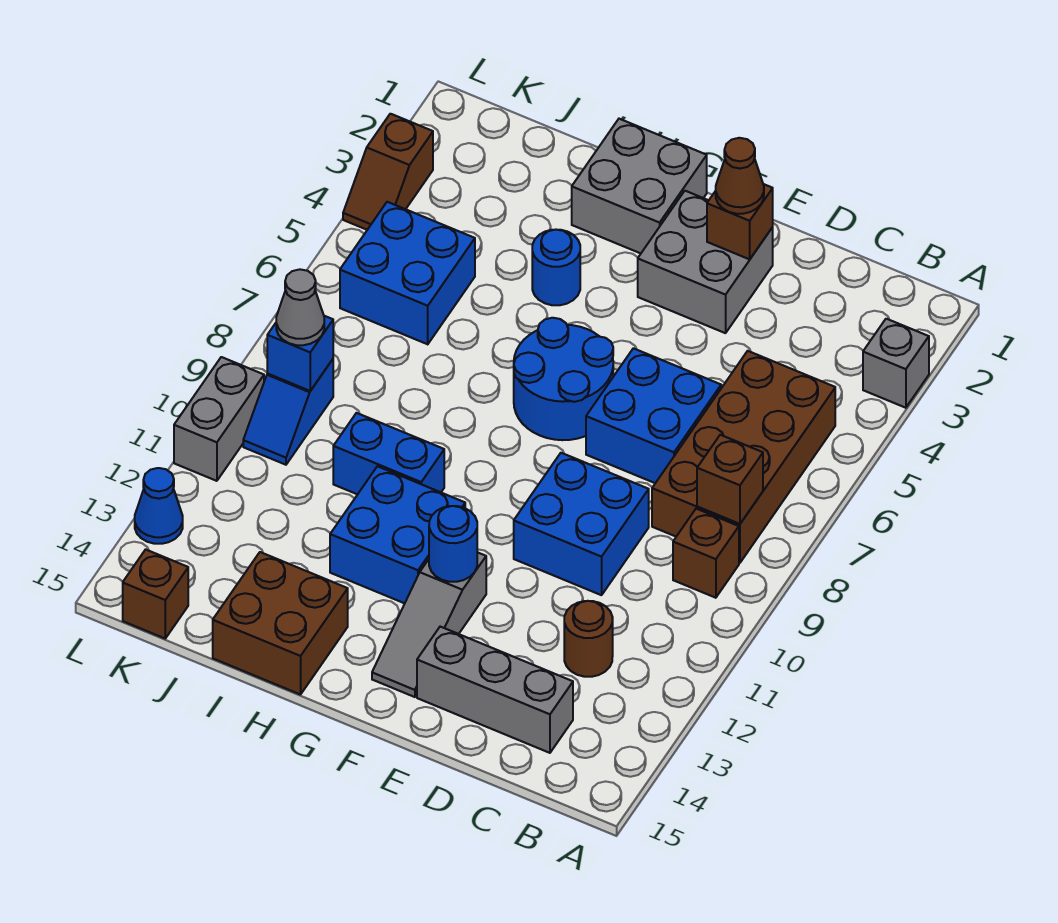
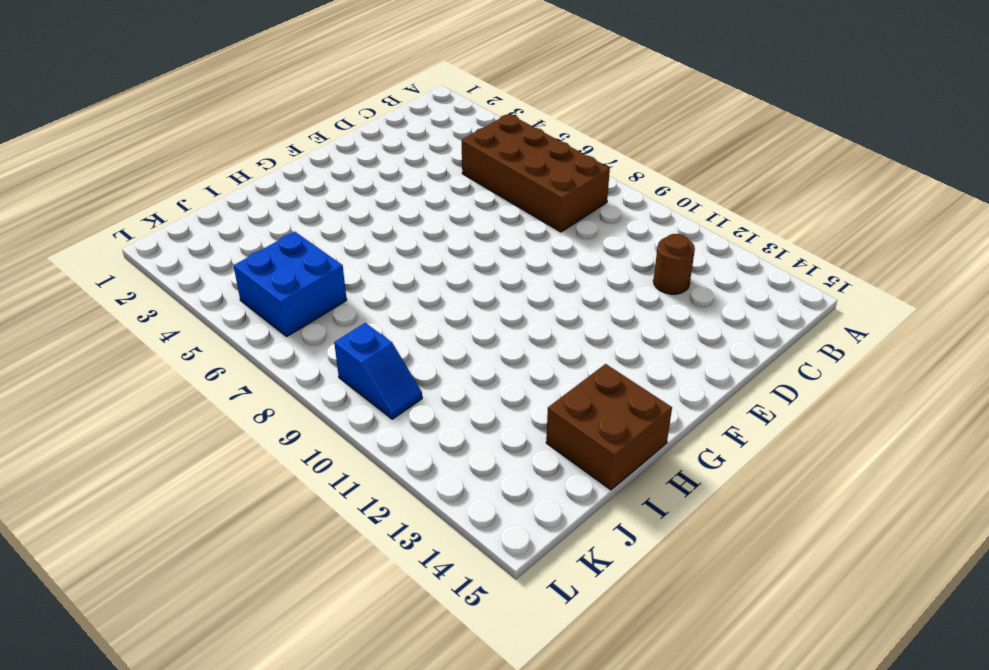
none -> grey 1x1 brick [863,319,929,408]
none -> brown 1x1 brick [673,509,739,598]
none -> grey 1x3 brick [417,627,573,753]

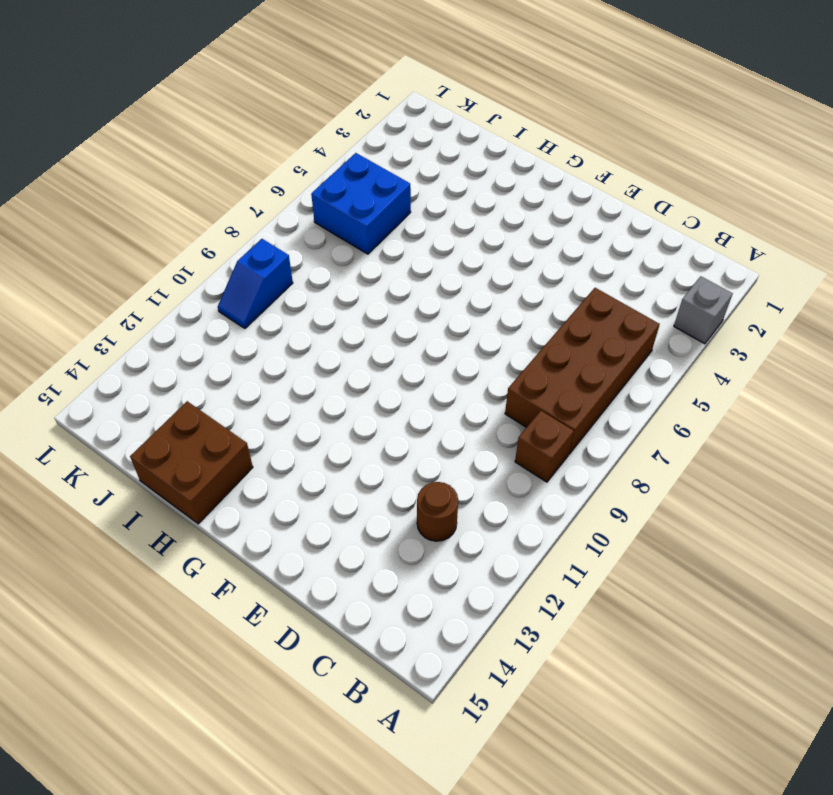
none -> grey 1x3 brick [417,627,573,753]
none -> blue 2x2 brick [586,348,721,483]
none -> blue 2x2 brick [514,453,649,595]

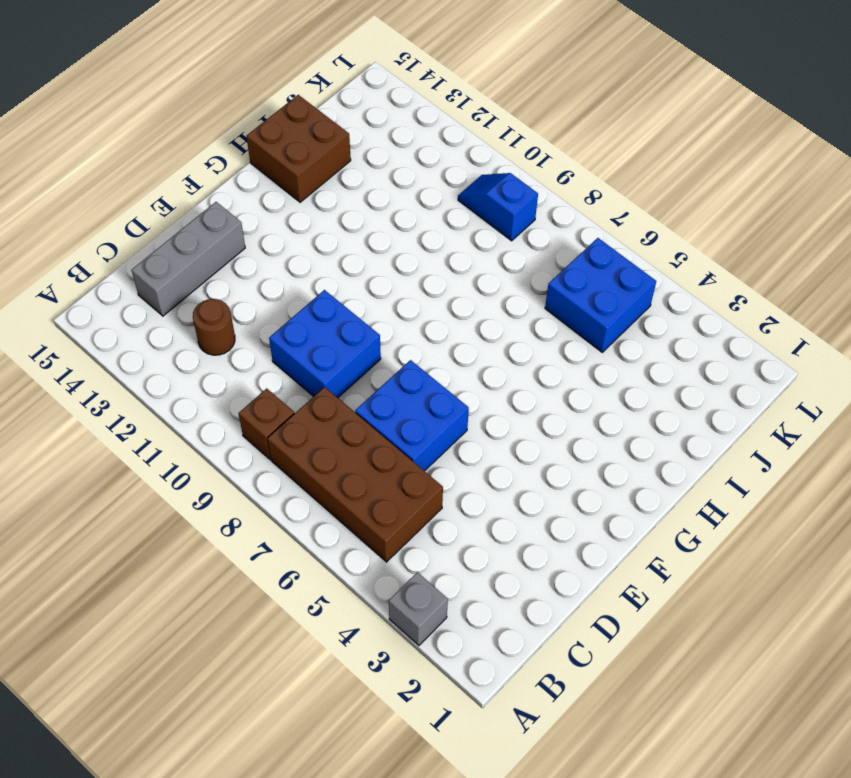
none -> grey 2x2 brick [638,191,773,333]
none -> blue 2x2 round brick [514,318,613,440]
none -> grey 1x3 slope [372,552,486,697]

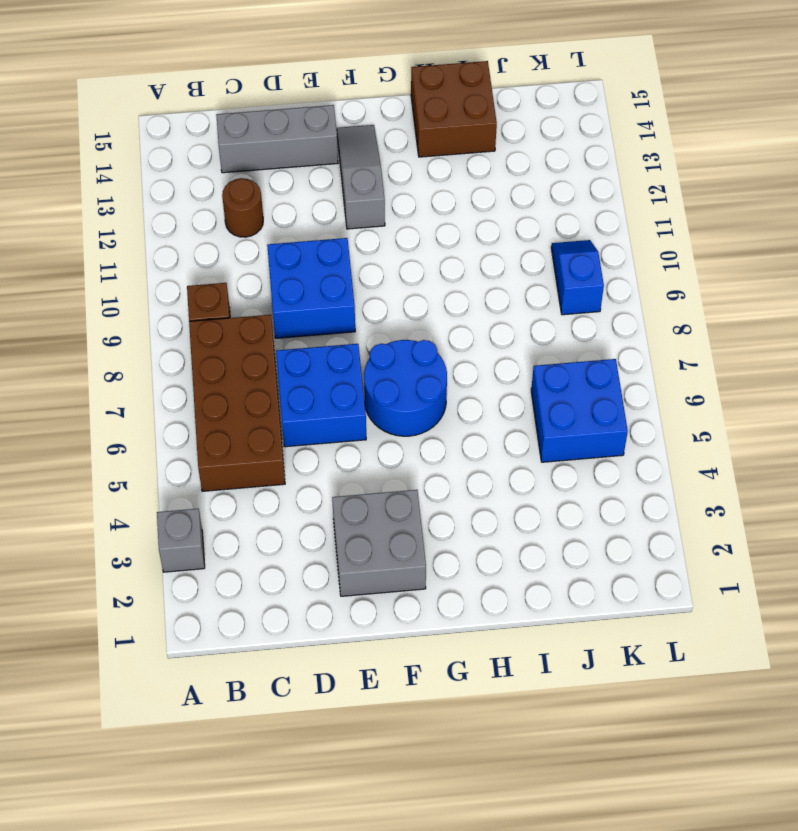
none -> grey 2x2 brick [572,119,707,253]
none -> blue 2x2 brick [330,466,465,603]
none -> blue 1x1 round brick [532,230,580,305]

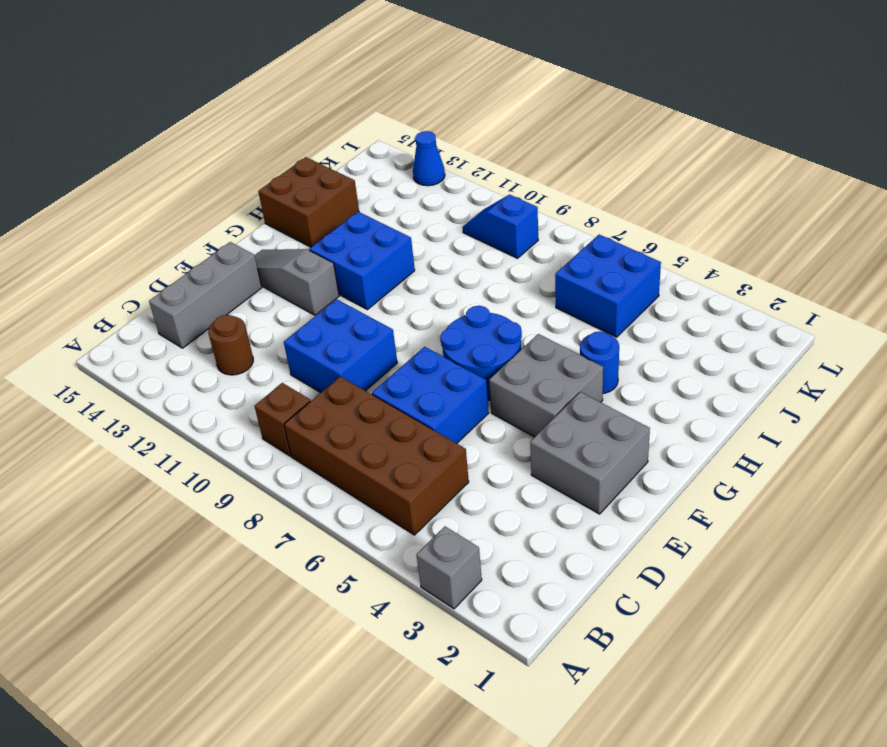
grey 2x2 brick [489,334,603,437] -> grey 2x2 brick moved to [572,119,707,253]
none -> blue 1x2 brick [333,413,444,494]
none -> brown 1x1 brick [123,549,188,638]
none -> brown 1x2 slope [343,114,433,230]

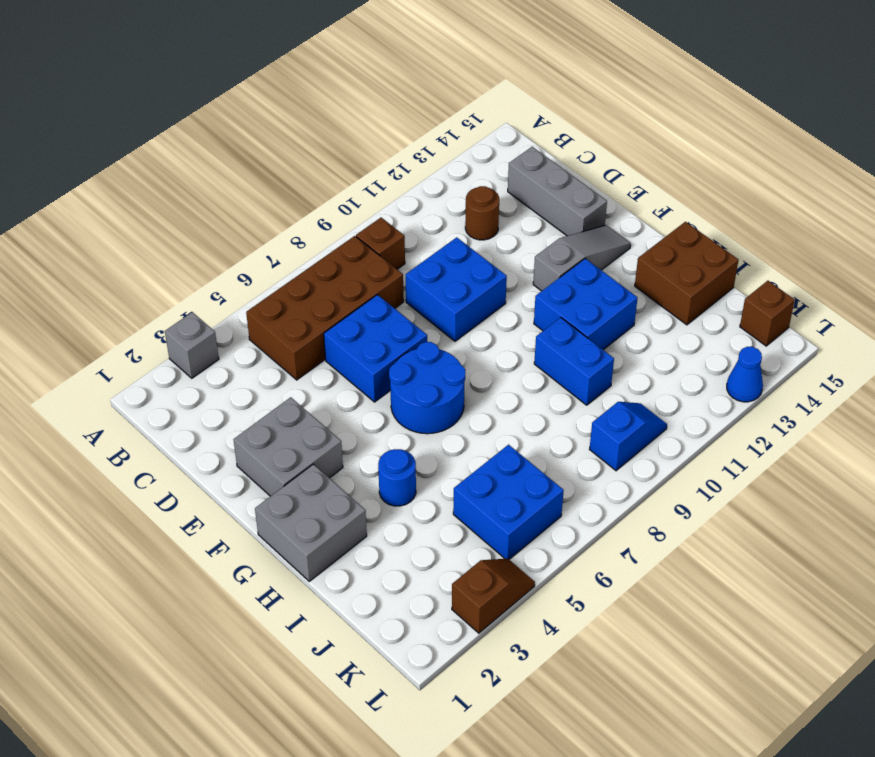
none -> grey 1x2 brick [174,357,264,481]
none -> brown 1x1 brick [697,435,763,524]
none -> brown 1x1 brick [707,184,773,259]

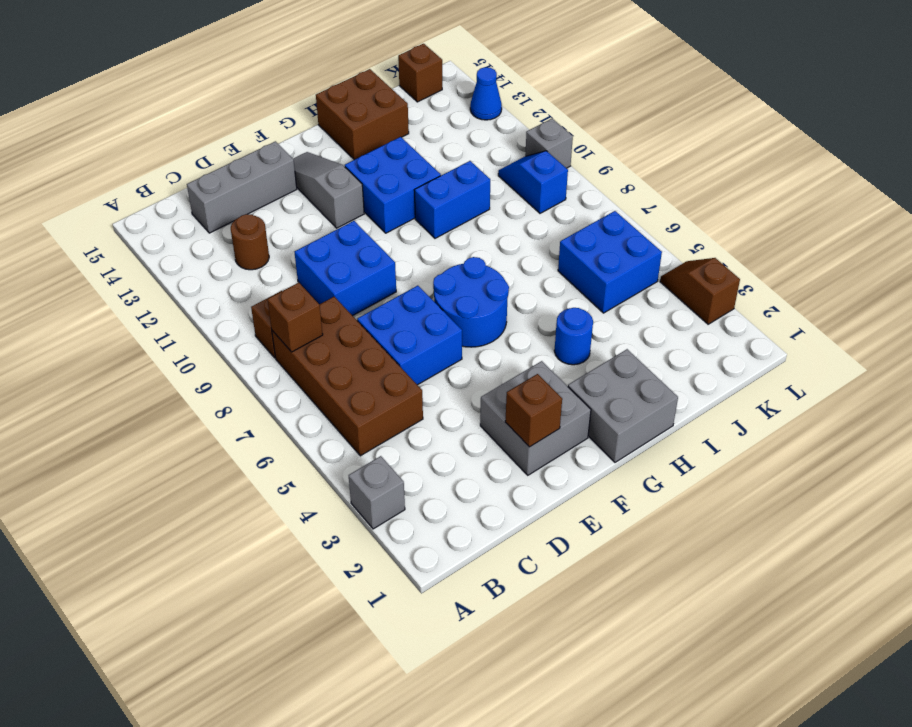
grey 1x1 brick [525,119,573,168] -> grey 1x2 brick [174,357,264,481]
none -> blue 1x1 round brick [429,506,477,582]
none -> blue 1x1 brick [267,316,333,391]
none -> brown 1x1 cone [716,138,764,214]

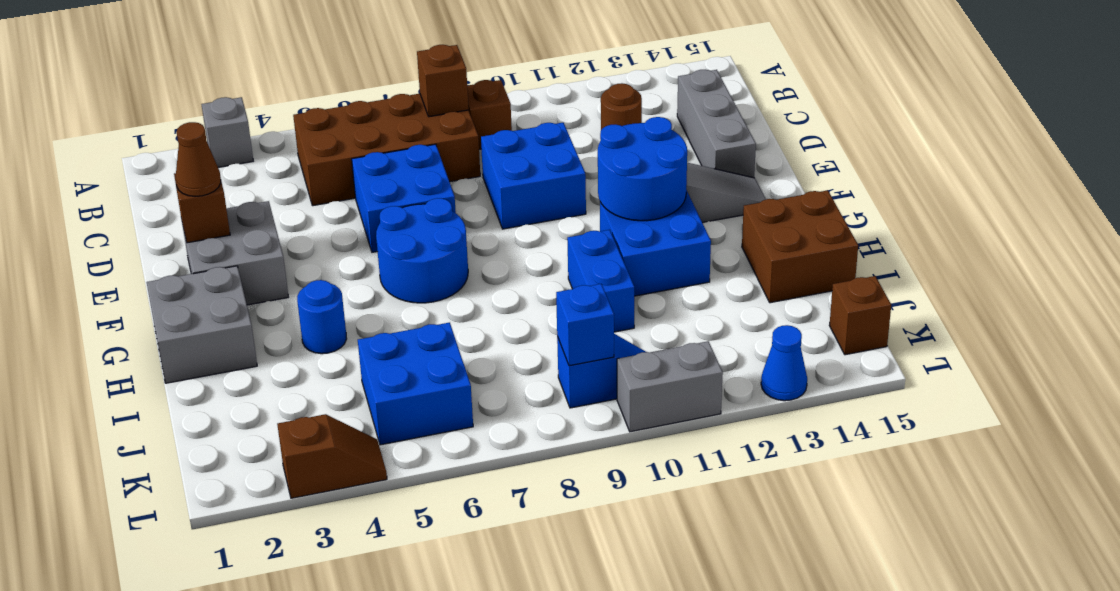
blue 2x2 round brick [598,117,687,221] -> blue 1x1 round brick [429,506,477,582]
none -> grey 1x1 cone [276,269,324,345]

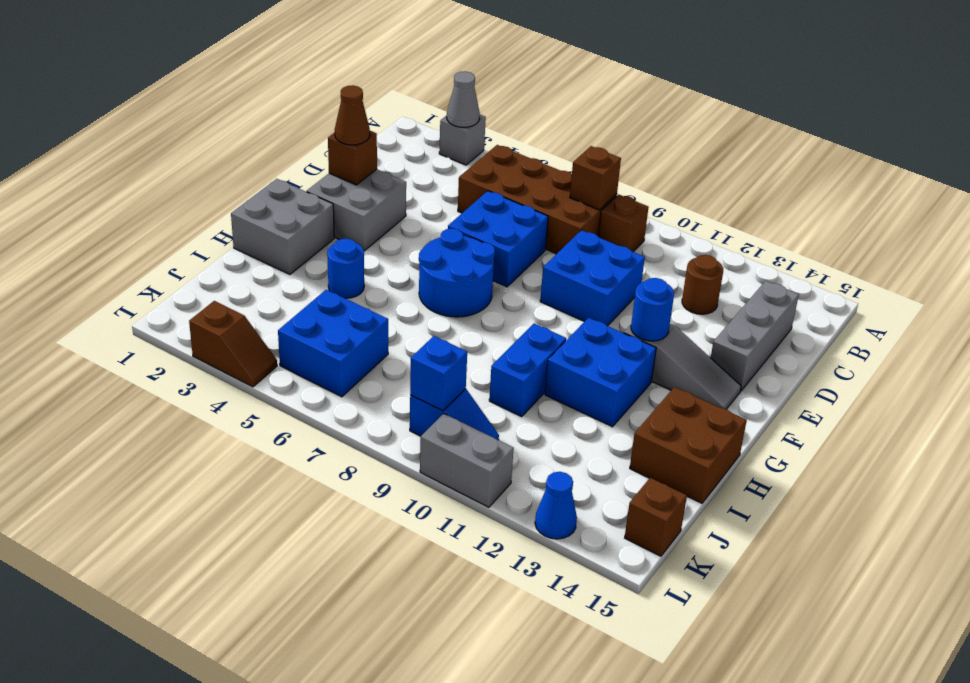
grey 1x1 cone [447,71,480,127] -> grey 1x1 cone moved to [276,269,324,345]

